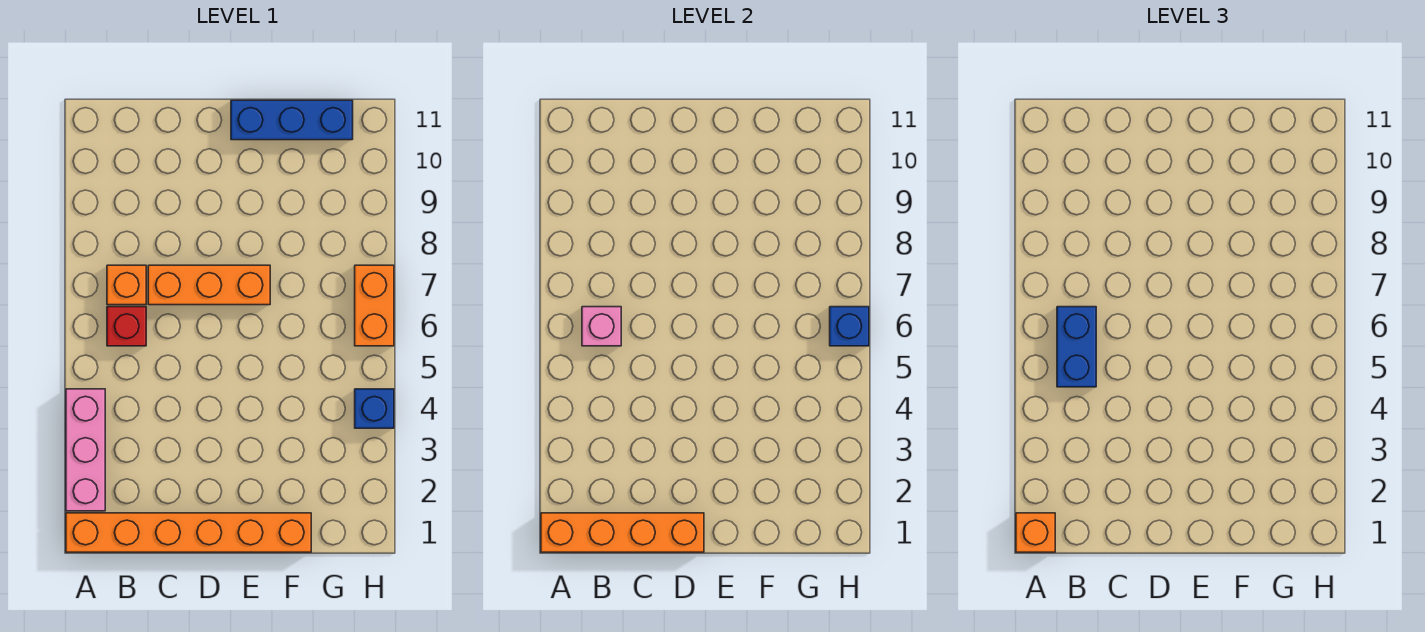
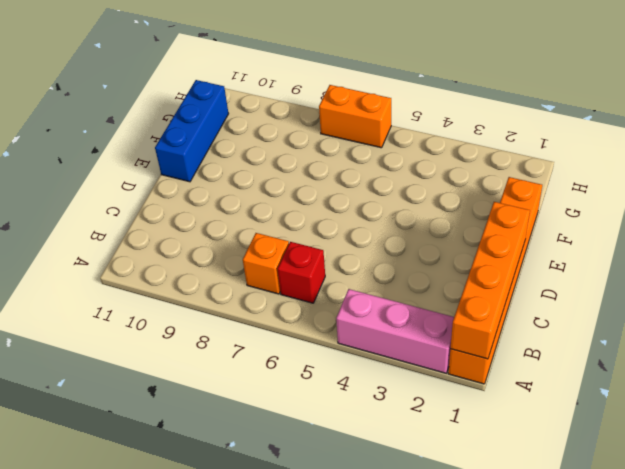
none -> orange 1x3 brick [148,265,270,305]
none -> blue 1x1 brick [355,389,394,428]
none -> pink 1x1 brick [582,307,621,346]

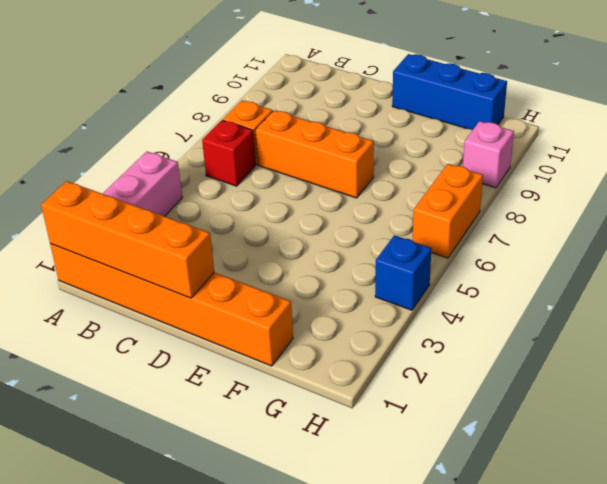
pink 1x1 brick [463,121,514,188] -> pink 1x1 brick moved to [582,307,621,346]
none -> blue 1x1 brick [830,307,869,346]
none -> orange 1x1 brick [1016,513,1055,552]
none -> blue 1x2 brick [1057,307,1096,387]

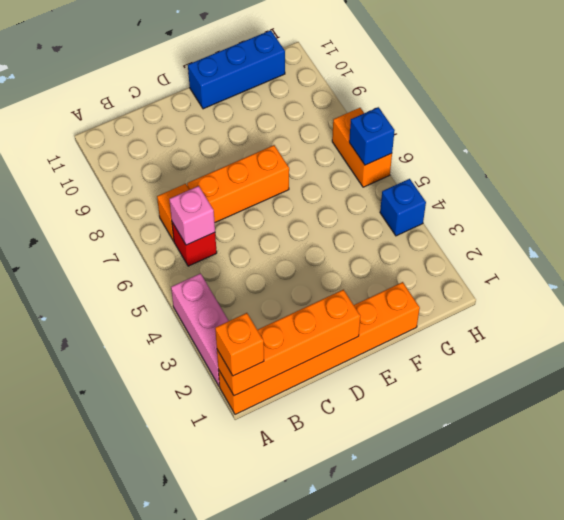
none -> blue 1x2 brick [1057,307,1096,387]

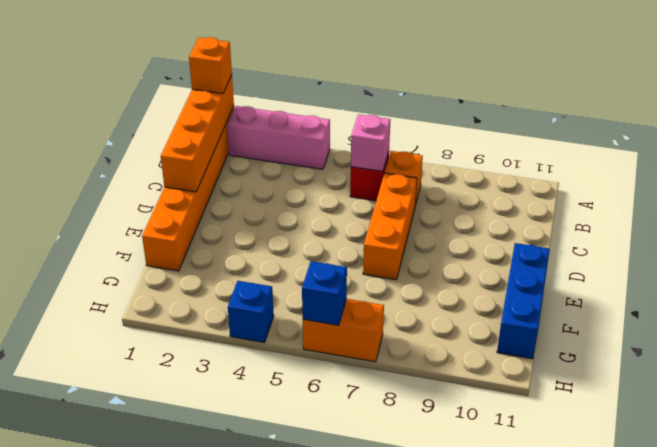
none -> blue 1x2 brick [1057,307,1096,387]

